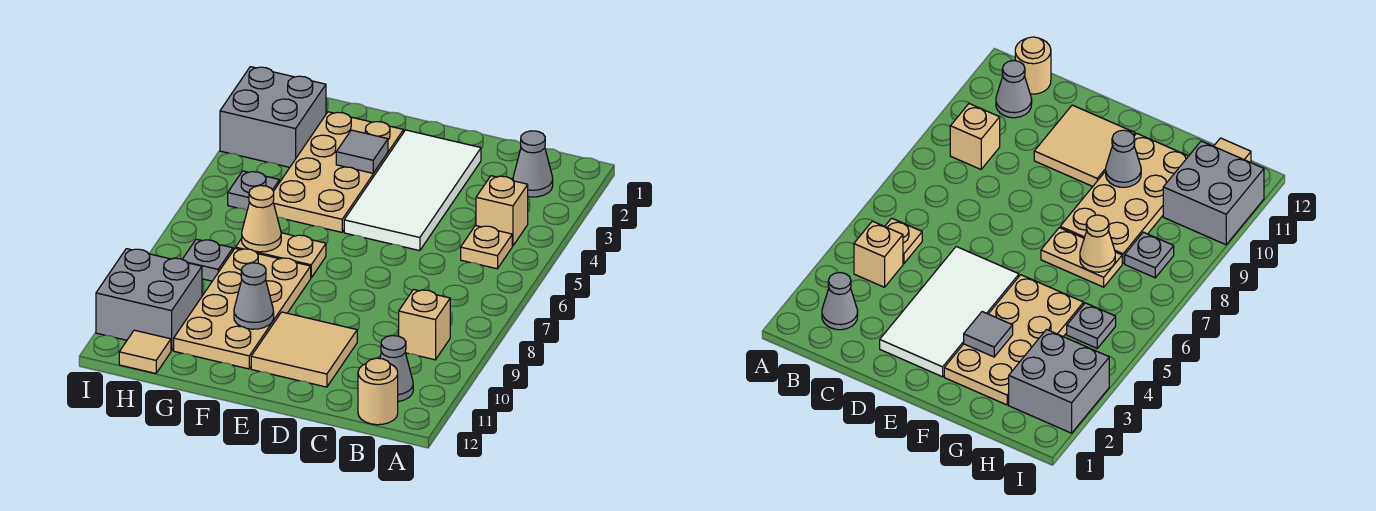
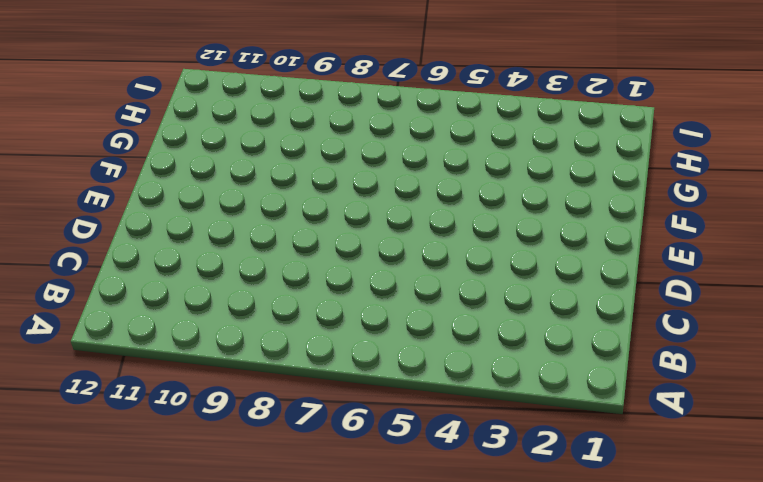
none -> grey 1x1 cone [513,131,553,197]
none -> tan 1x1 brick [476,176,528,246]
none -> tan 1x1 plate [461,226,512,269]

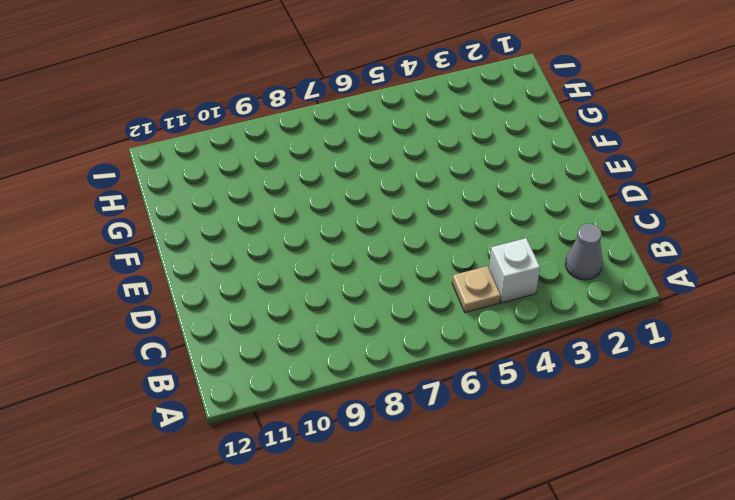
white 1x1 brick [489,238,540,303] -> tan 1x1 brick [476,176,528,246]
none -> tan 1x1 brick [399,289,450,360]
none -> grey 1x1 cone [380,336,413,402]
none -> tan 1x1 round brick [358,358,398,425]

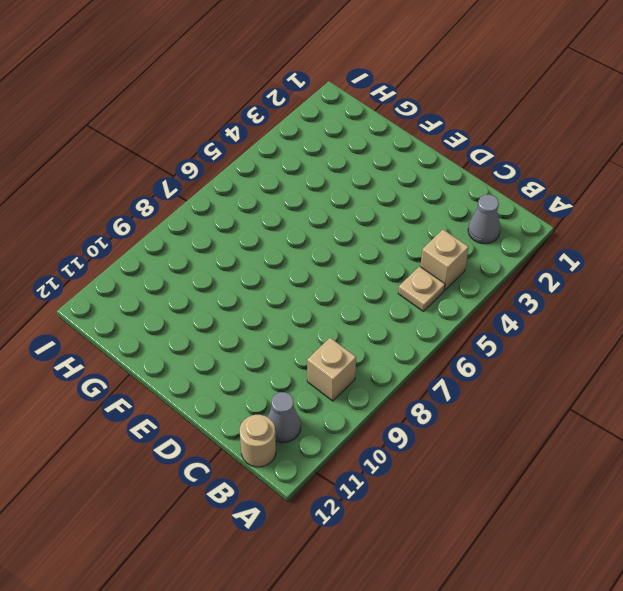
none -> white 2x4 tile [344,130,481,251]
none -> tan 2x2 tile [251,312,357,387]
none -> tan 2x4 plate [273,112,404,232]

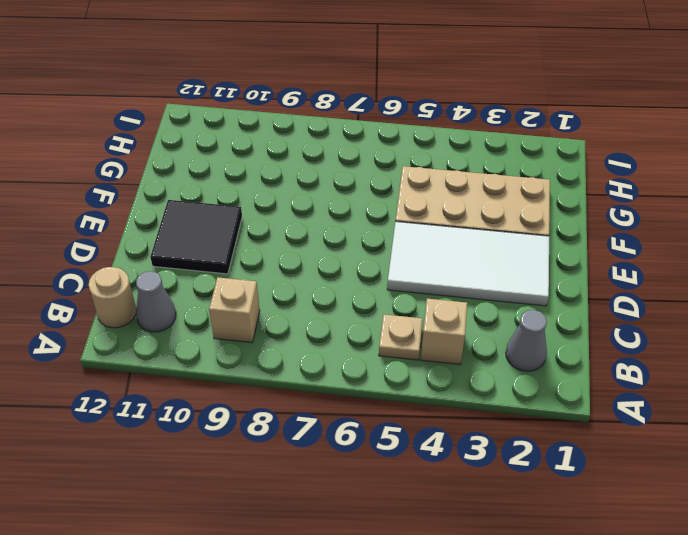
black 2x2 tile [150,200,242,274] -> tan 2x2 tile [251,312,357,387]
none -> tan 1x2 plate [236,233,326,278]
none -> tan 2x4 plate [174,248,311,369]
none -> grey 2x2 brick [220,67,326,167]

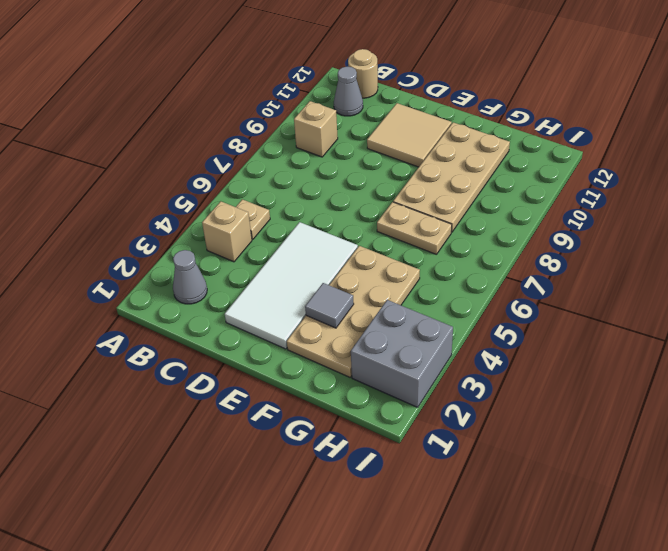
none -> grey 1x1 plate [228,171,279,210]
none -> grey 1x1 plate [182,239,233,281]
none -> grey 2x2 brick [96,249,202,351]

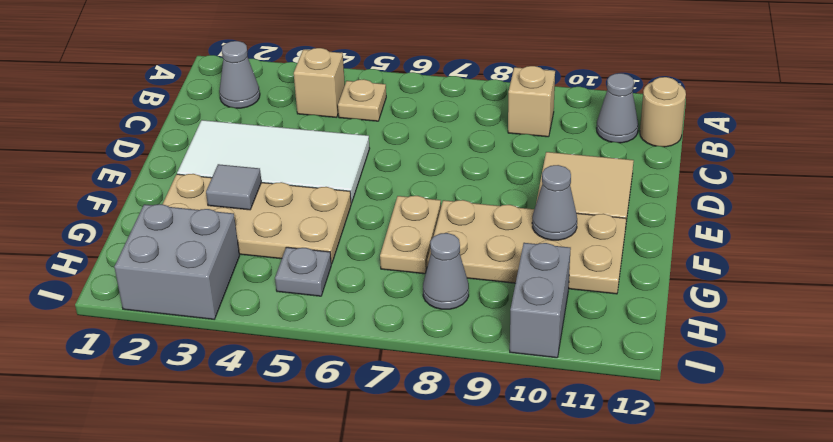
grey 1x1 cone [423,233,469,309] -> grey 1x1 plate [182,239,233,281]
grey 1x2 brick [510,243,571,358] -> grey 2x2 brick [96,249,202,351]
none -> tan 1x1 tile [119,330,171,373]
none -> tan 1x1 cone [242,186,281,252]

